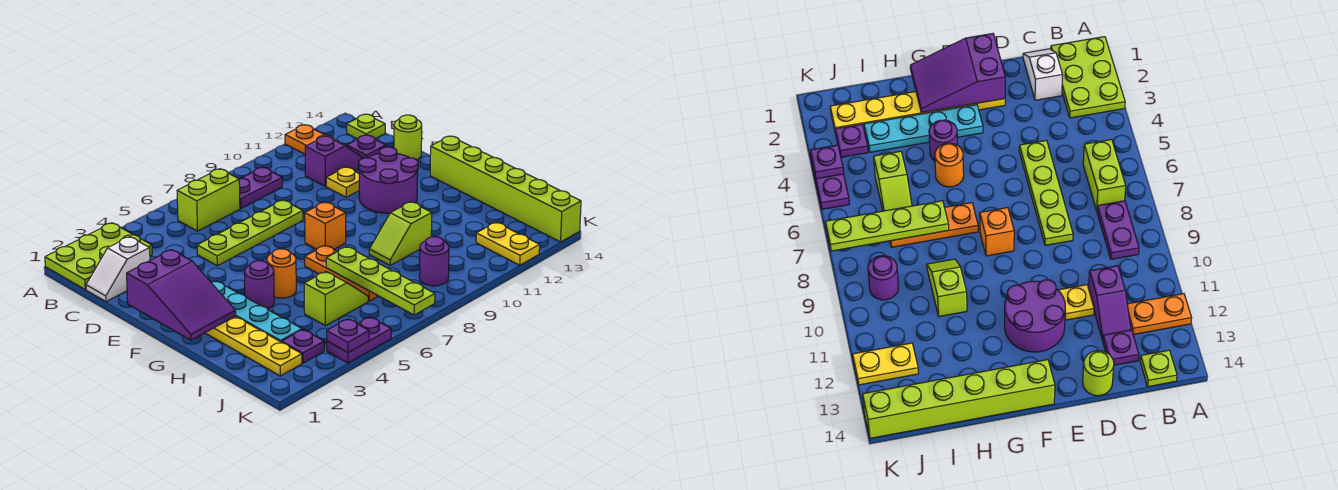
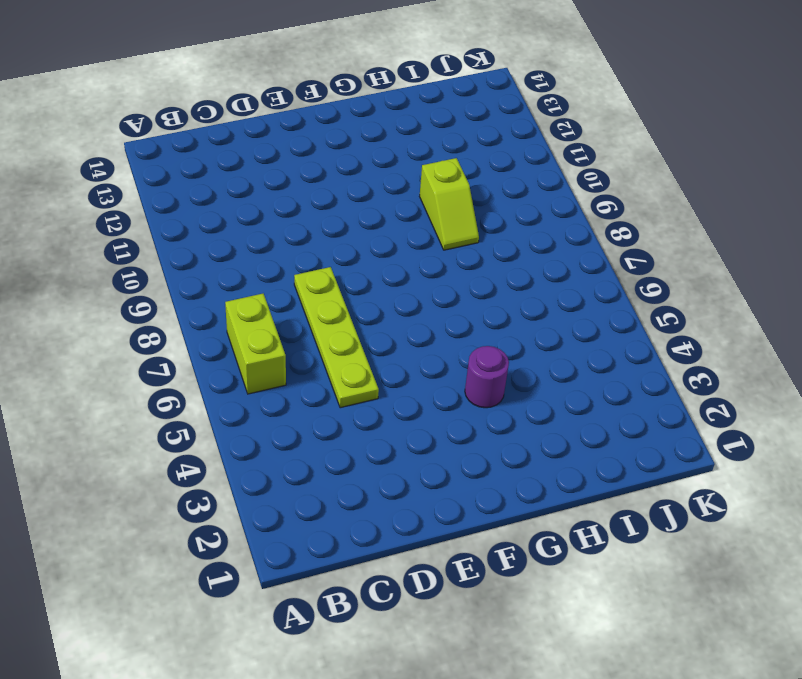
none -> lime 2x3 plate [45,223,152,290]
none -> orange 1x2 plate [285,125,344,154]
none -> purple 1x2 plate [239,167,282,209]

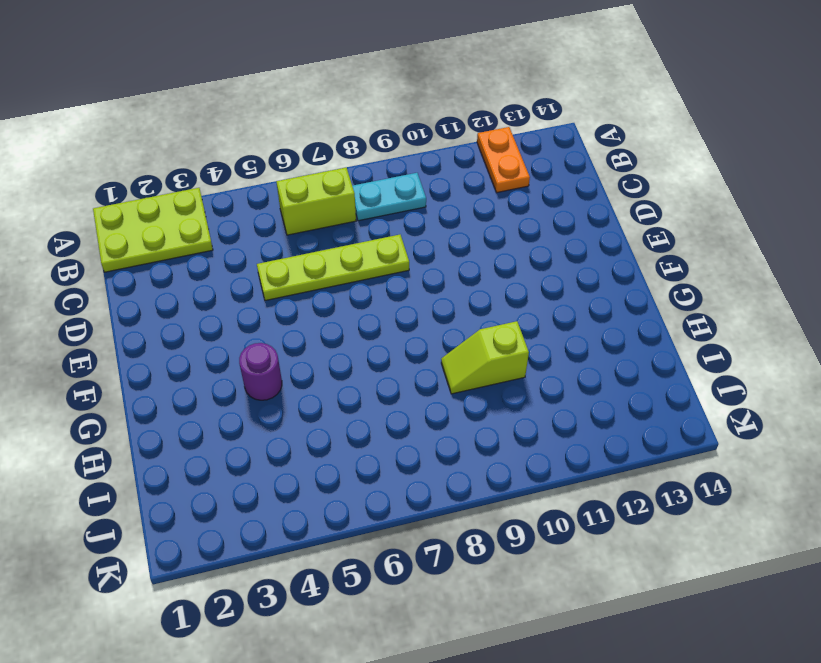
cyan 1x2 plate [352,173,426,221] -> purple 1x2 plate [239,167,282,209]
none -> lime 1x1 plate [347,114,385,139]
none -> white 1x2 slope [86,237,150,302]
none -> purple 1x2 slope [305,136,363,186]

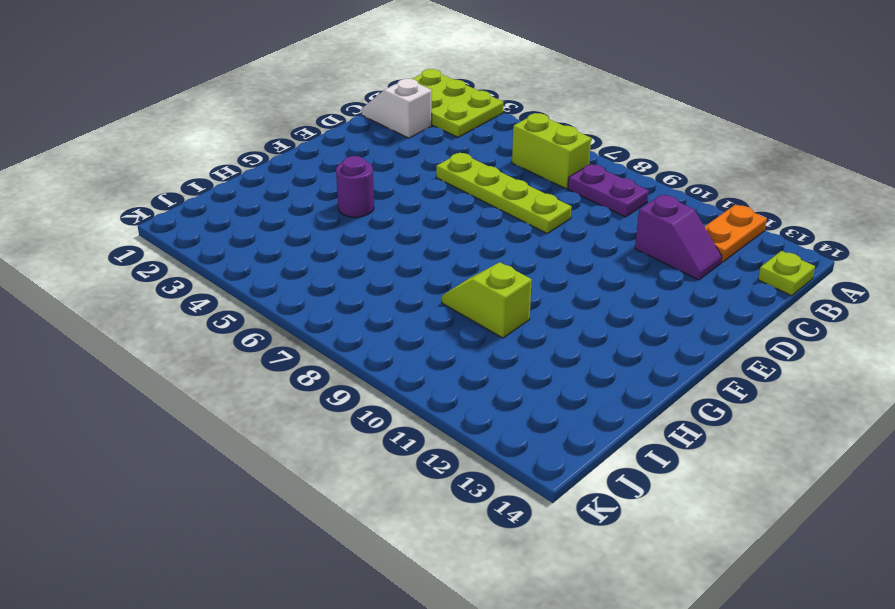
none -> purple 1x1 plate [347,135,386,158]
none -> yellow 1x1 plate [326,167,359,197]
none -> lime 1x1 round brick [394,115,422,160]

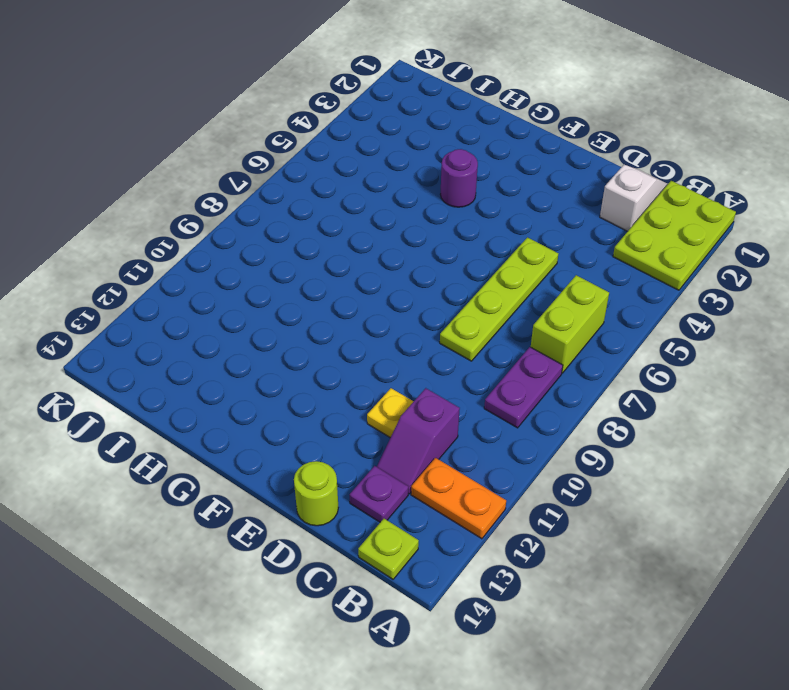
none -> yellow 1x6 plate [205,316,302,376]
none -> purple 2x2 round brick [359,147,418,213]
none -> cyan 1x4 plate [211,281,302,342]

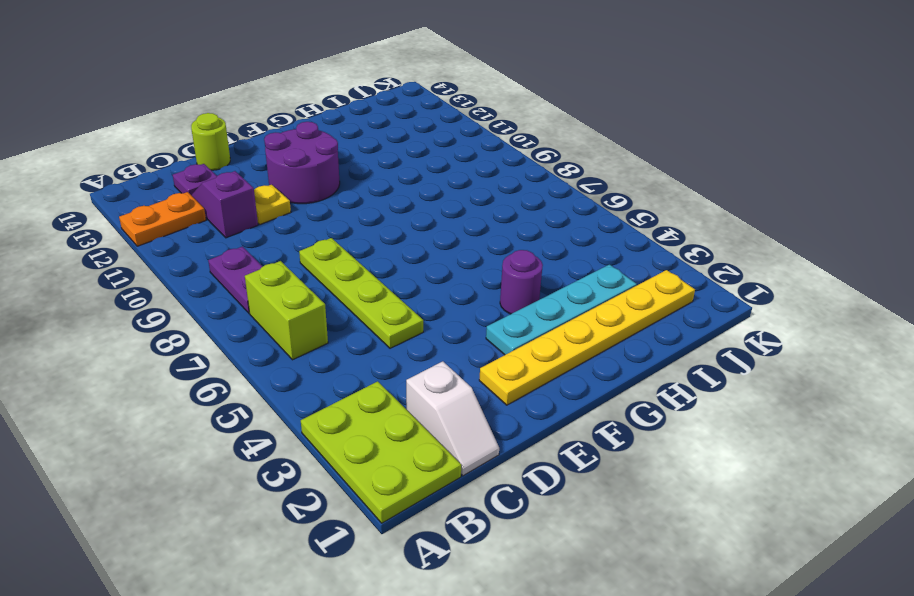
none -> lime 1x1 plate [347,114,385,139]
none -> orange 1x1 brick [305,202,346,249]
none -> lime 1x6 brick [430,136,581,242]

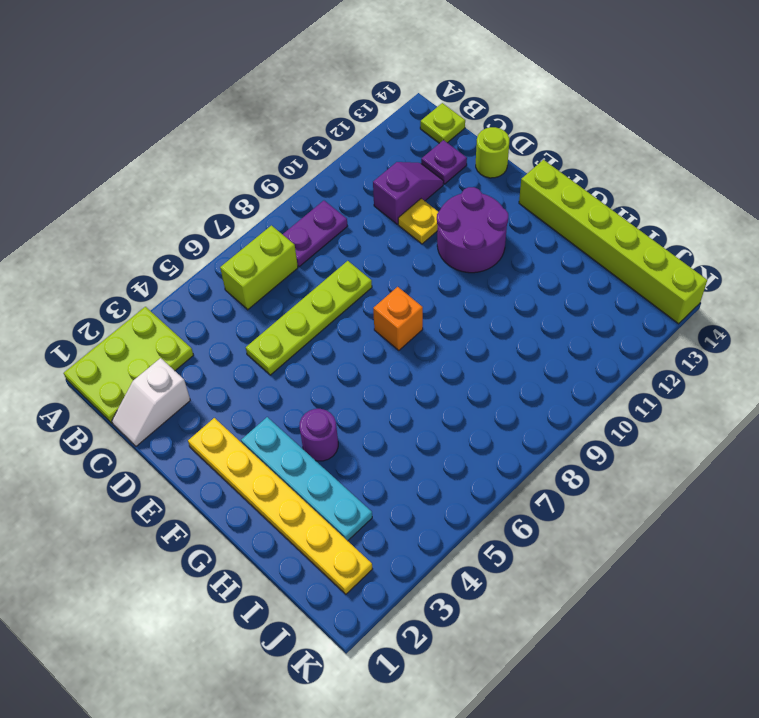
none -> orange 1x2 plate [285,125,344,154]
none -> orange 1x1 round brick [267,249,296,298]
none -> orange 1x3 plate [305,245,378,301]

